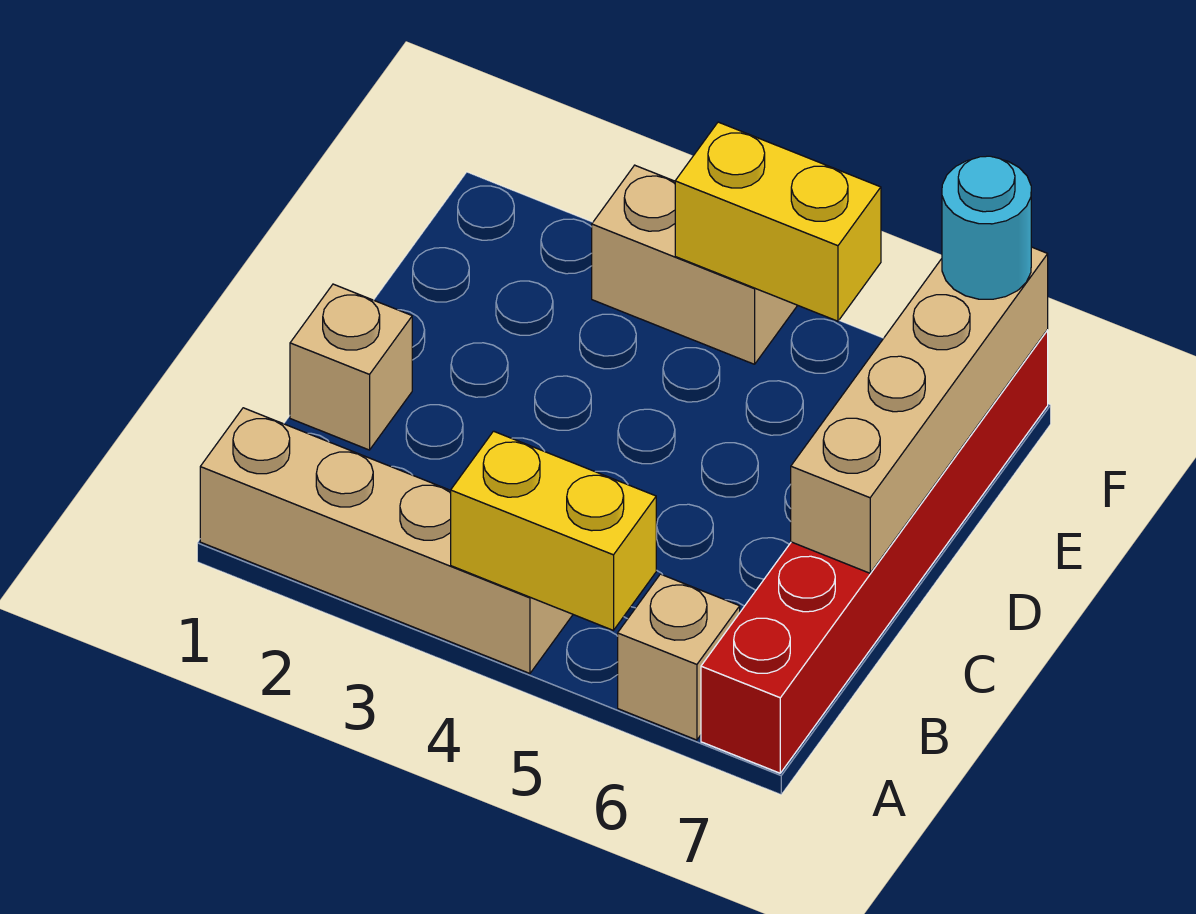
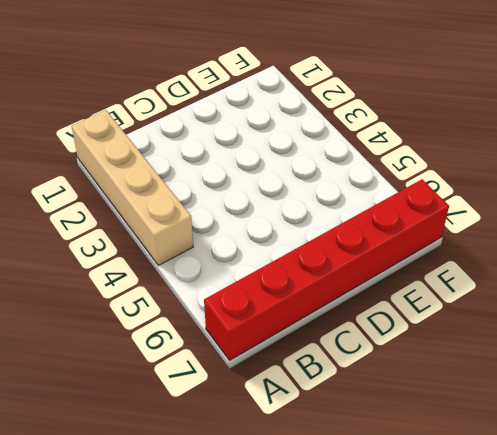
none -> tan 1x1 brick [618,574,740,740]
none -> tan 1x1 brick [290,284,412,450]

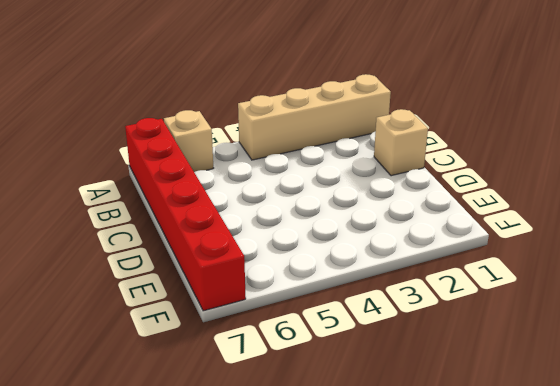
none -> tan 1x2 brick [592,165,797,364]
none -> yellow 1x2 brick [451,431,656,630]

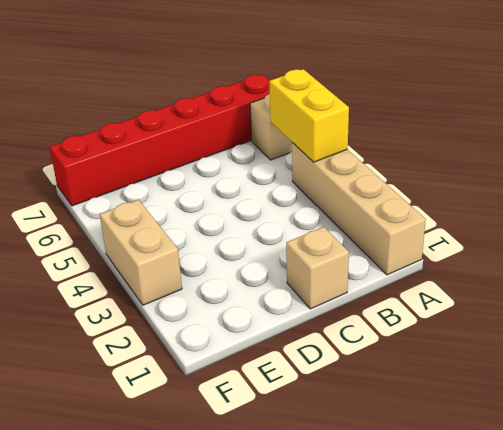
none -> tan 1x4 brick [791,247,1048,573]
none -> yellow 1x2 brick [675,122,881,321]

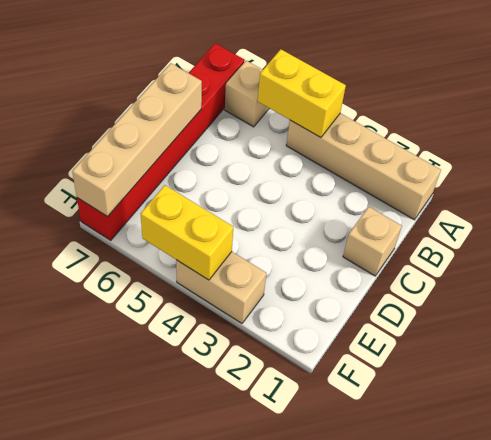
none -> cyan 1x1 round brick [942,156,1031,299]

